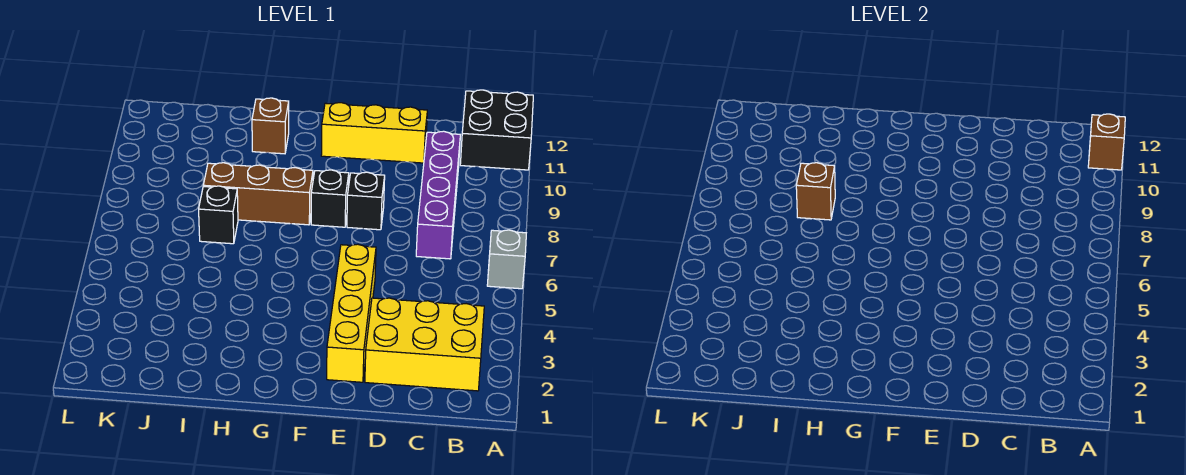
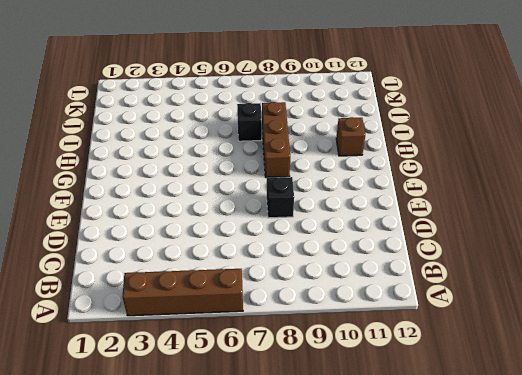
brown 1x4 brick [123,269,243,316] -> grey 1x1 brick [487,230,526,289]
none -> black 2x2 brick [460,90,533,170]
none -> yellow 2x3 brick [365,298,484,391]
none -> purple 1x4 brick [416,131,460,259]

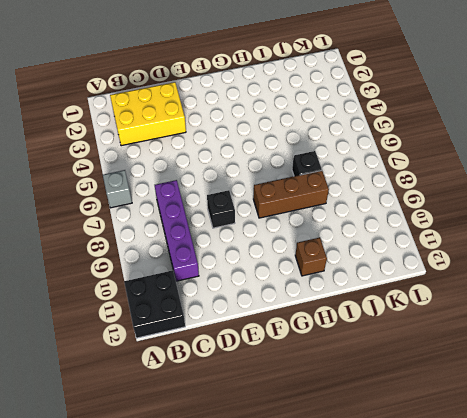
none -> yellow 1x3 brick [321,103,427,163]
none -> yellow 1x4 brick [327,244,376,382]
none -> black 1x1 brick [311,170,349,227]

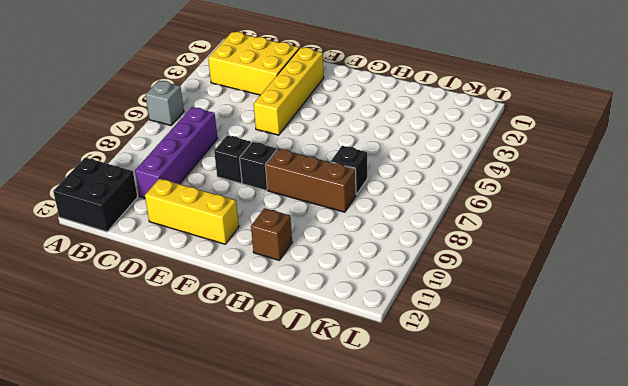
none -> brown 1x1 brick [1088,114,1125,170]
none -> brown 1x1 brick [796,163,835,220]

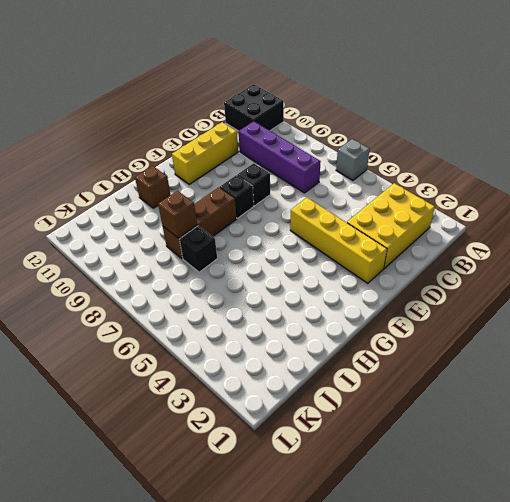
none -> brown 1x1 brick [1088,114,1125,170]

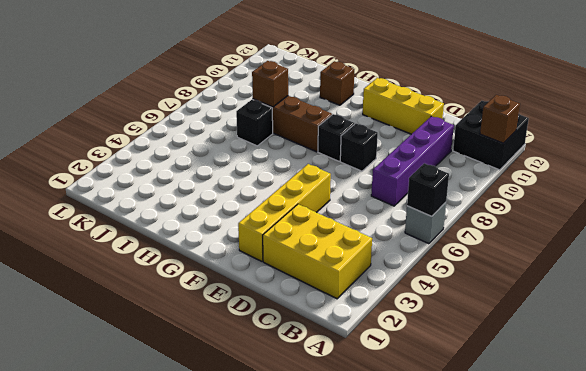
black 1x1 brick [407,163,449,216] -> none

